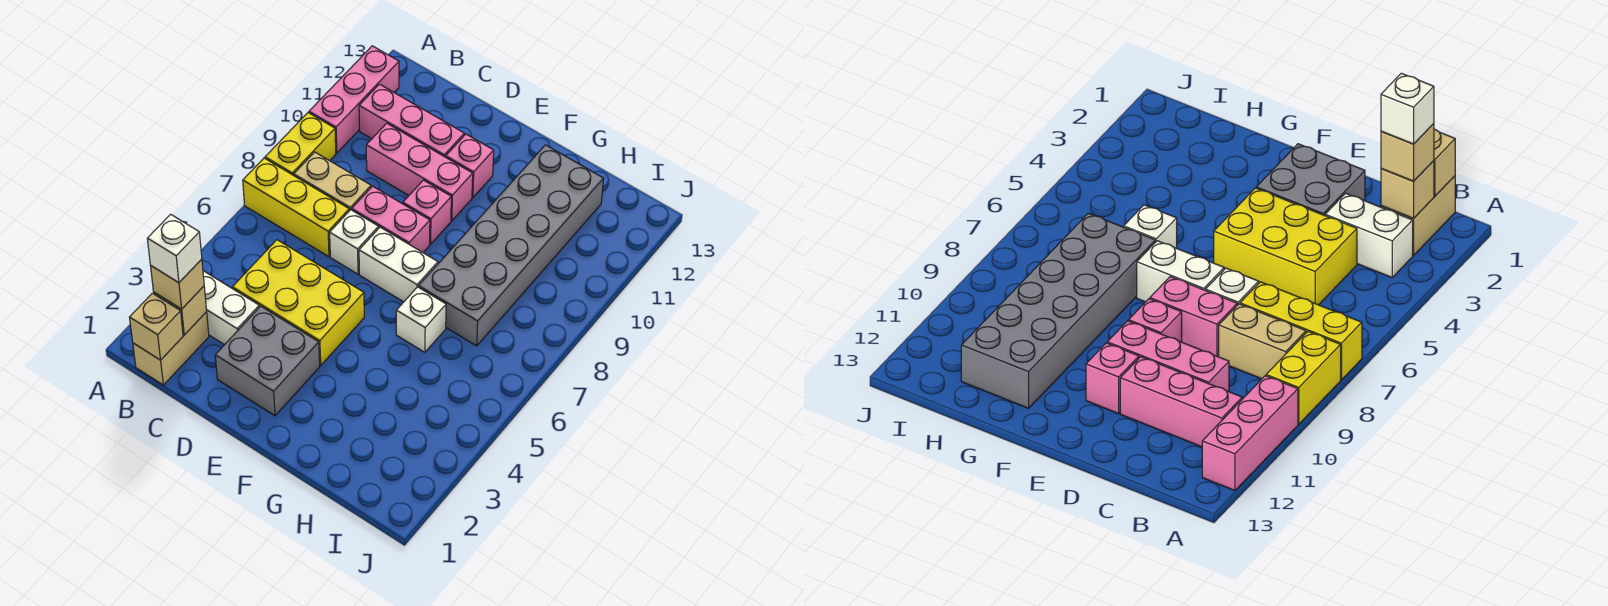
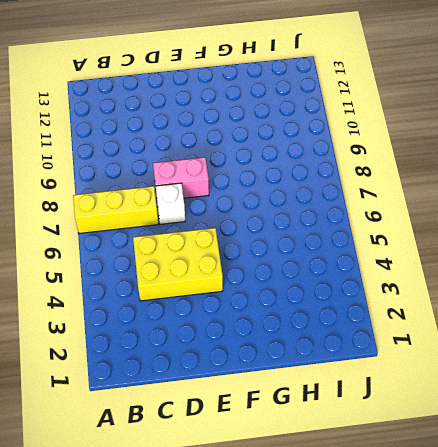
none -> yellow 1x2 brick [265,113,336,175]
none -> pink 1x3 brick [309,46,399,153]
none -> tan 1x2 brick [133,312,209,385]

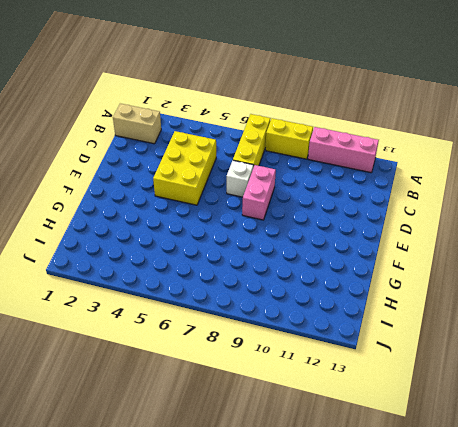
none -> white 1x2 brick [203,271,259,345]
none -> tan 1x2 brick [294,152,371,211]
none -> pink 1x3 brick [359,84,464,157]

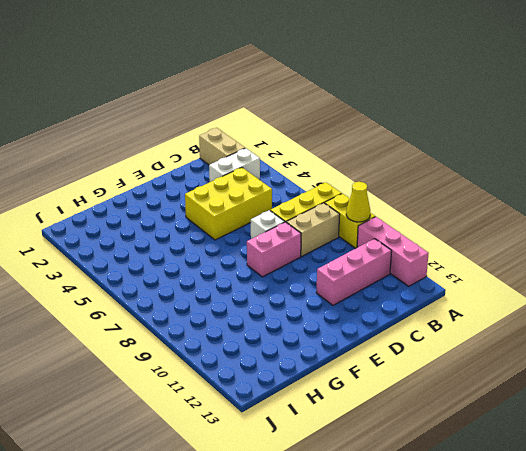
yellow 1x1 cone [346,182,370,222] -> none
none -> pink 1x3 brick [366,123,473,221]
none -> grey 2x2 brick [215,306,320,416]
none -> white 1x2 brick [359,227,438,302]

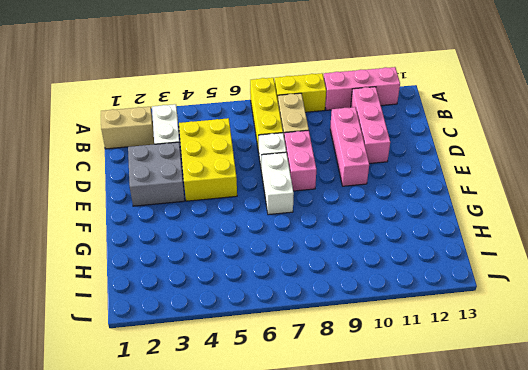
none -> pink 1x1 brick [403,180,451,244]
none -> pink 1x1 brick [446,134,494,198]
none -> white 1x1 brick [396,287,446,352]

